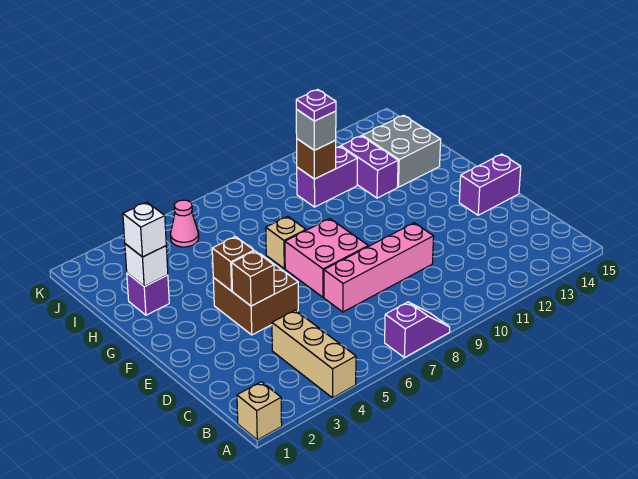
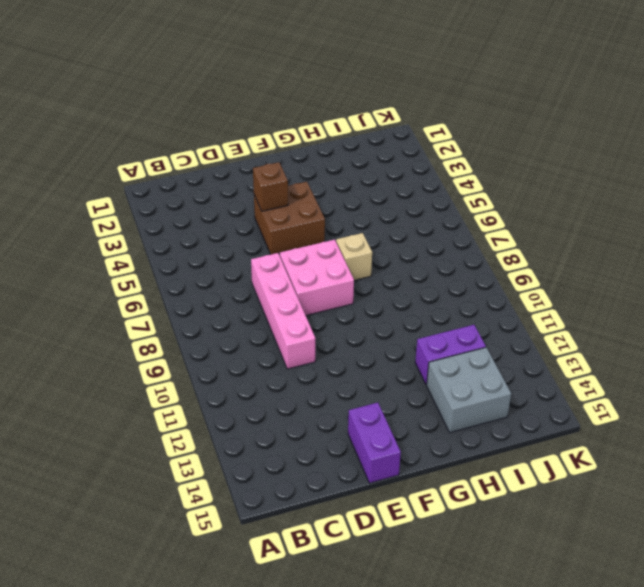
none -> tan 1x1 brick [237,382,282,440]
none -> tan 1x3 brick [272,310,356,398]
none -> purple 1x2 slope [385,302,450,358]

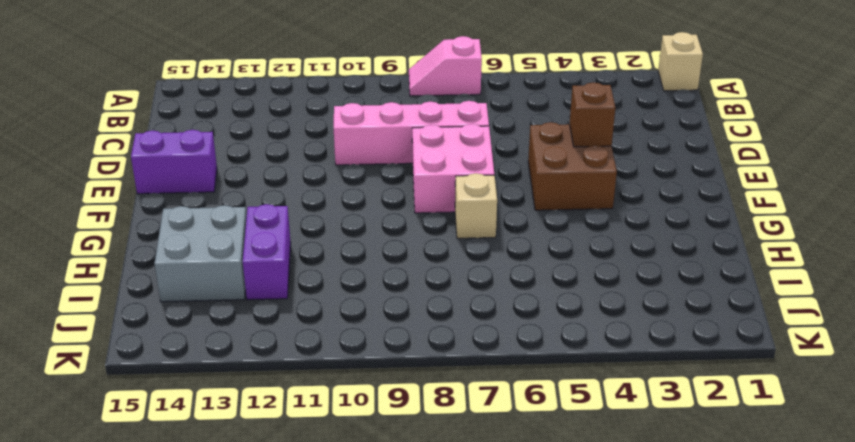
pink 1x2 slope [409,36,482,96] -> purple 1x2 slope [385,302,450,358]
none -> tan 1x3 brick [272,310,356,398]
none -> purple 1x1 brick [127,273,169,315]
none -> purple 1x2 brick [297,146,357,207]

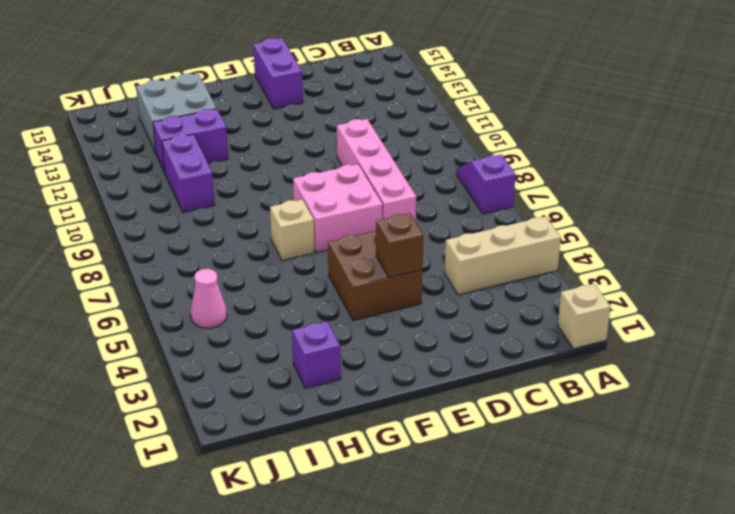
none -> brown 1x1 brick [212,237,254,291]
none -> white 1x1 brick [125,244,168,286]
none -> brown 1x1 brick [297,139,336,179]

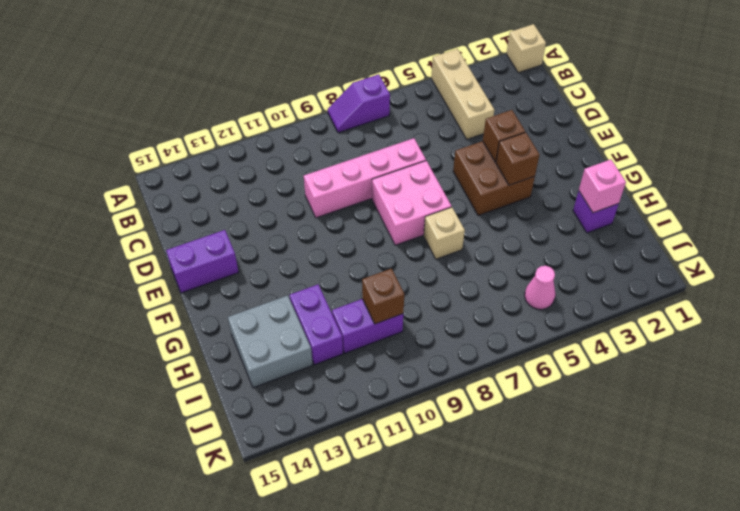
pink 1x1 brick [579,160,626,213] -> white 1x1 brick [125,244,168,286]
none -> white 1x1 brick [123,202,166,257]
none -> grey 1x1 brick [296,110,336,150]
none -> purple 1x1 plate [296,90,336,121]

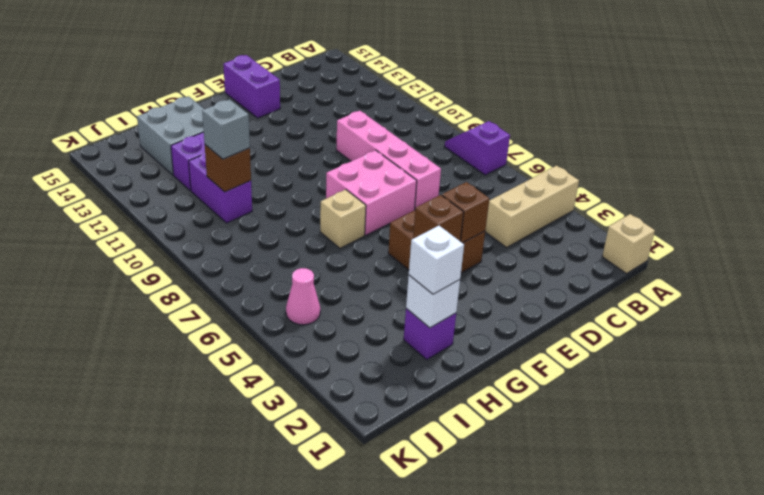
none -> purple 1x1 plate [296,90,336,121]

